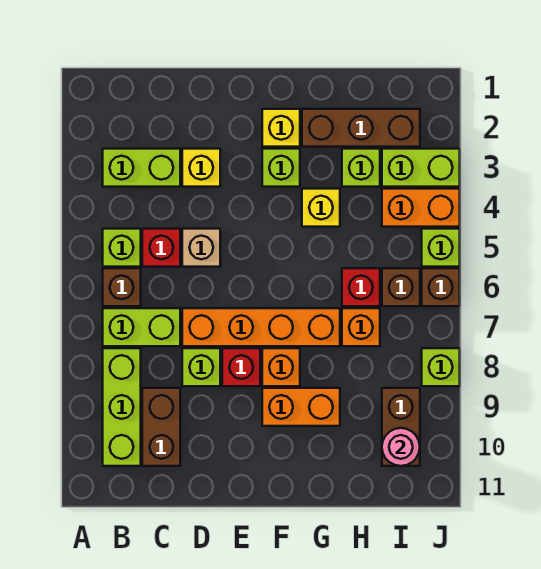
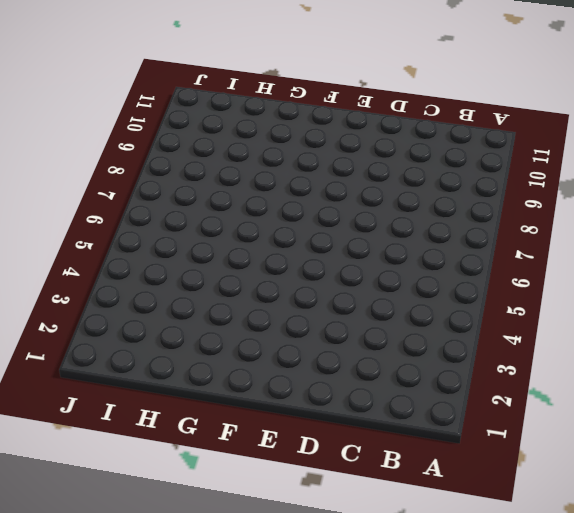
none -> lime 1x2 brick [103,149,180,187]
none -> lime 1x1 brick [103,229,141,267]
none -> brown 1x1 brick [103,268,141,306]

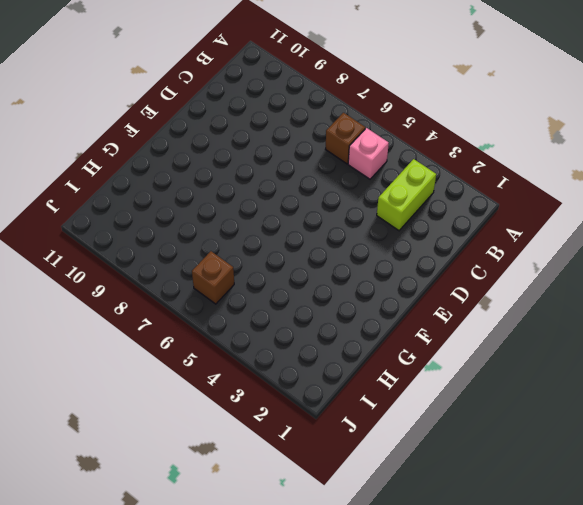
pink 1x1 brick [348,128,389,179] -> lime 1x1 brick [103,229,141,267]
none -> lime 1x2 brick [103,308,180,346]
none -> lime 1x3 brick [103,348,141,466]
none -> red 1x1 brick [142,229,180,267]

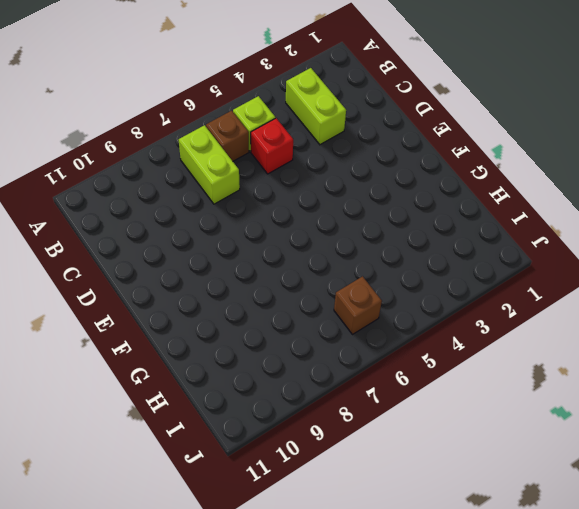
none -> lime 1x3 brick [103,348,141,466]
none -> brown 1x2 brick [142,388,180,466]
none -> yellow 1x1 brick [182,149,220,187]

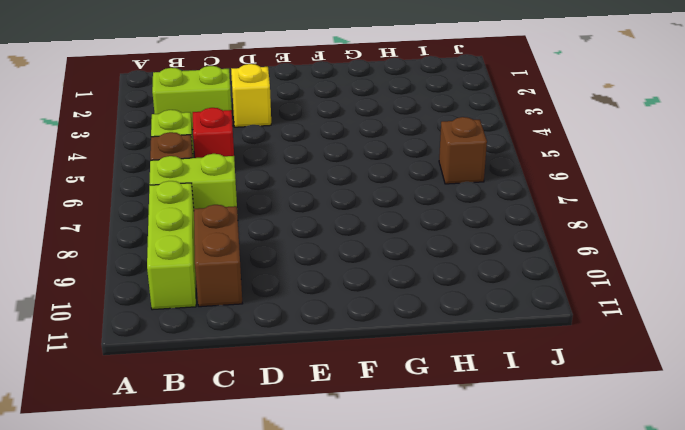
none -> tan 1x1 brick [182,229,220,267]
none -> orange 1x4 brick [182,308,340,346]
none -> lime 1x1 brick [182,348,220,386]

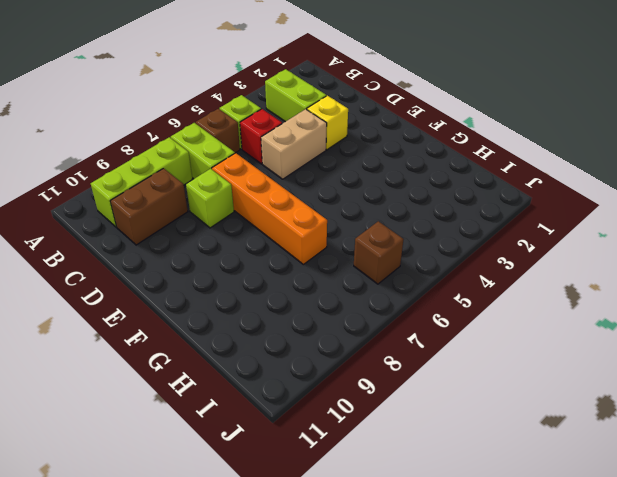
tan 1x2 brick [261,109,327,179] -> tan 1x1 brick [182,229,220,267]
none -> red 1x1 brick [222,348,260,386]
none -> yellow 1x1 brick [262,109,300,147]
none -> lime 1x1 brick [262,149,300,187]

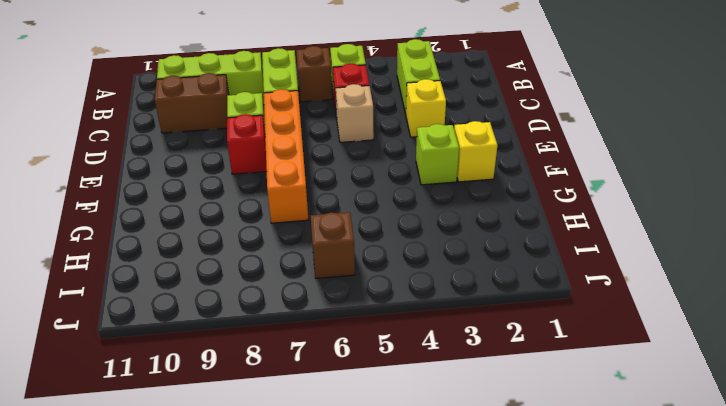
none -> orange 1x1 brick [262,348,300,386]
none -> orange 1x2 brick [262,388,340,426]
none -> brown 1x3 brick [302,109,420,147]

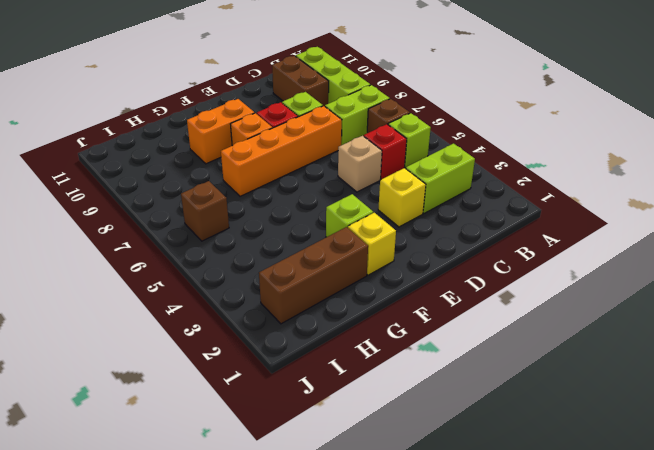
none -> yellow 1x1 brick [302,189,340,227]
none -> lime 1x1 brick [342,149,380,187]
none -> red 1x1 brick [342,268,380,306]

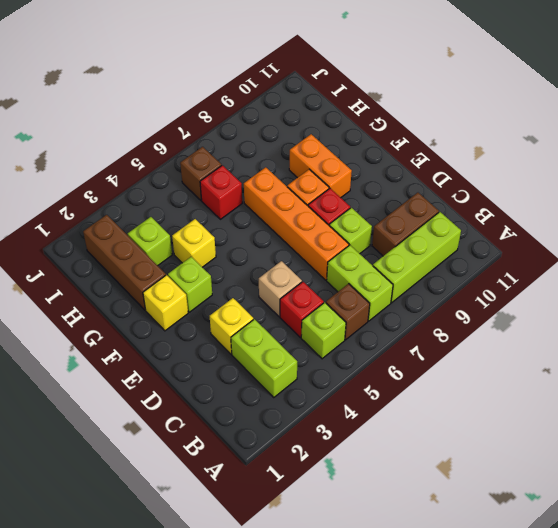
none -> orange 1x1 brick [342,308,380,346]
none -> lime 1x2 brick [382,149,460,187]
none -> orange 1x2 brick [382,189,460,227]

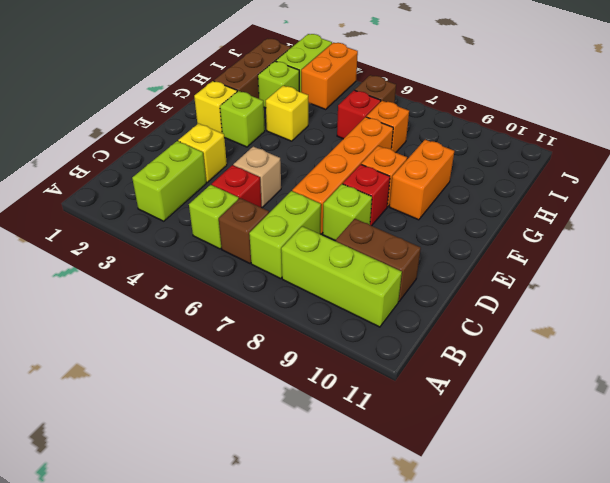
none -> brown 1x2 brick [382,388,420,466]
none -> lime 1x1 brick [422,229,460,267]
none -> brown 1x1 brick [422,268,460,306]

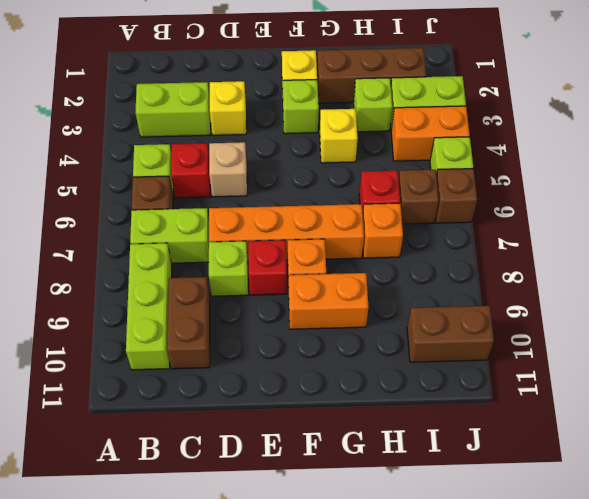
brown 1x2 brick [407,306,494,362] -> brown 1x2 brick turned to [382,388,420,466]
none -> lime 1x1 brick [422,348,460,386]
none -> pink 1x1 round brick [382,428,420,466]

